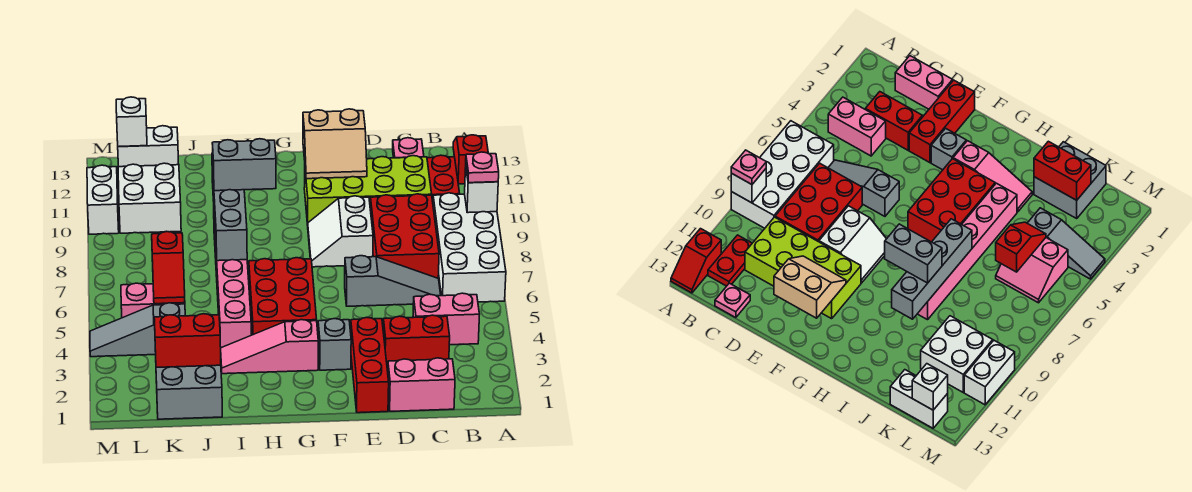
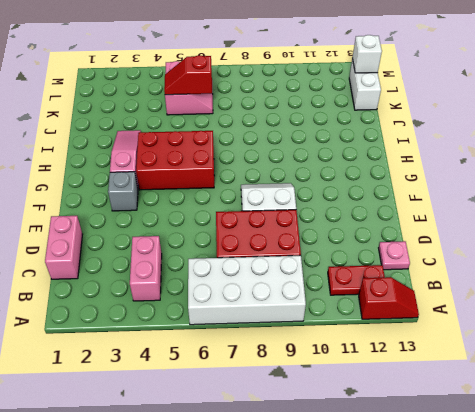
none -> red 1x2 brick [383,315,450,368]
none -> grey 1x3 slope [345,256,441,306]
none -> lime 2x4 brick [304,156,432,225]
none -> red 1x3 brick [351,317,389,413]

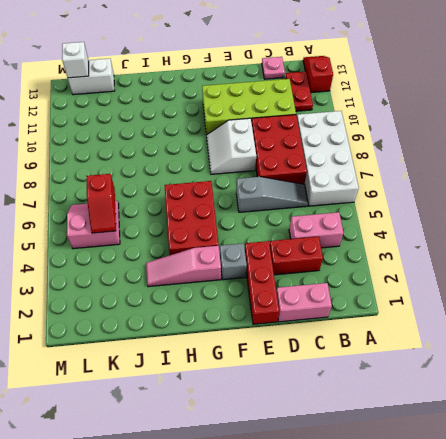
none -> pink 1x6 brick [214,220,251,348]
none -> grey 2x2 brick [156,365,222,419]
none -> grey 1x3 slope [90,303,185,357]
none -> white 2x2 brick [118,163,181,233]

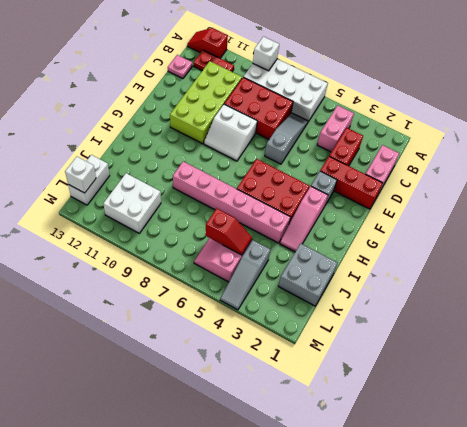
none -> white 1x2 brick [87,165,119,234]
none -> tan 2x2 slope [303,109,367,179]
none -> grey 1x4 brick [212,153,247,261]
none -> red 1x2 brick [154,314,221,367]

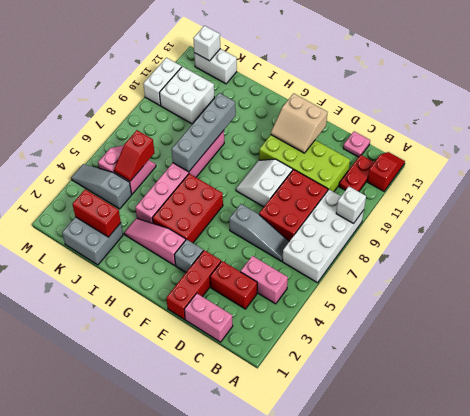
none -> pink 1x1 plate [466,152,499,183]
none -> grey 1x2 brick [212,139,276,191]

